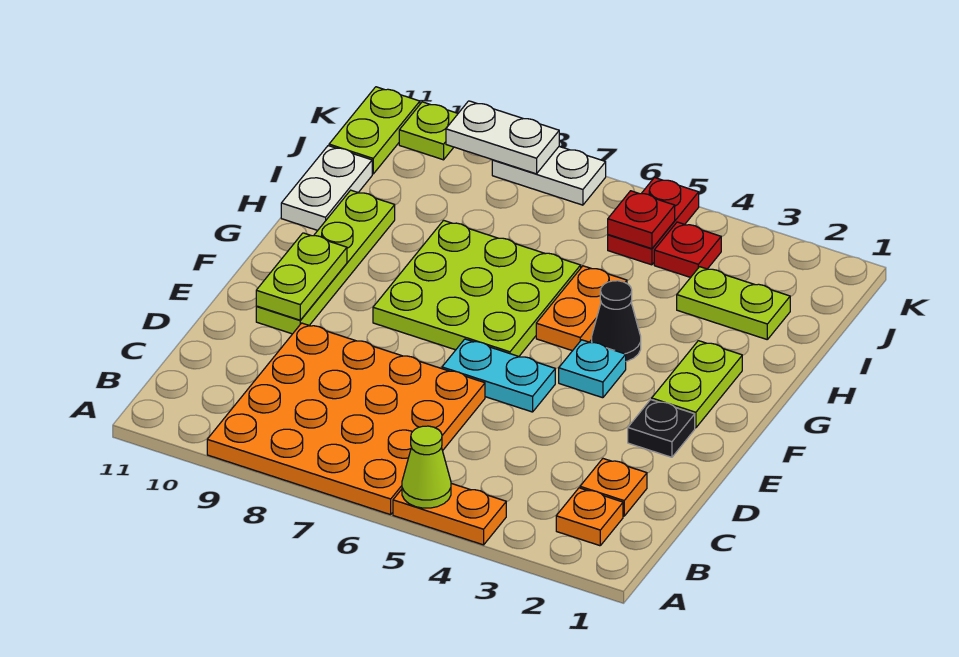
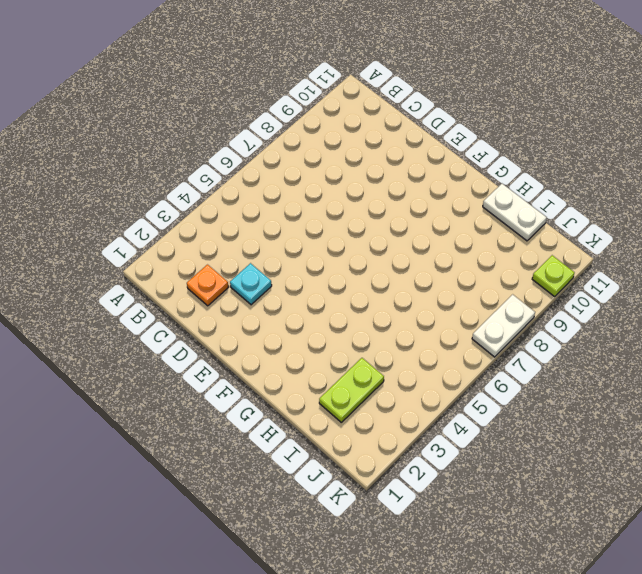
cyan 1x1 plate [230,263,272,305] -> cyan 1x1 plate moved to [559,340,626,398]
none -> orange 1x2 plate [393,483,506,545]
none -> orange 4x4 plate [207,323,485,515]
none -> orange 1x1 plate [556,488,623,546]

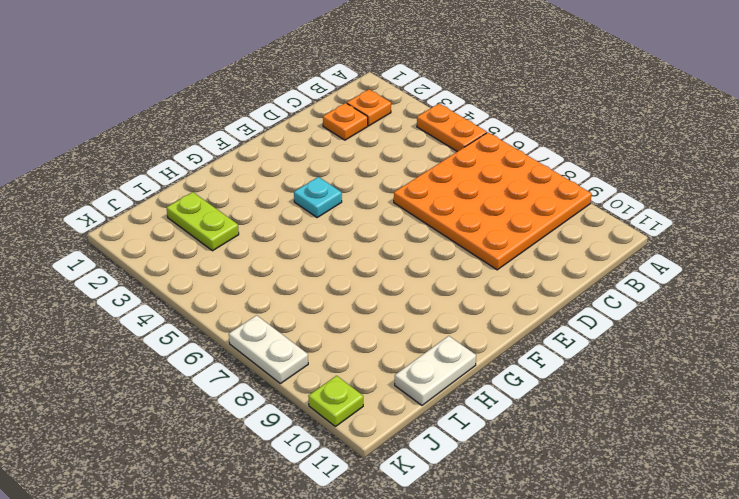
none -> black 1x1 plate [628,400,695,457]
none -> cyan 1x2 plate [442,339,555,412]
none -> lime 1x4 plate [256,190,395,334]

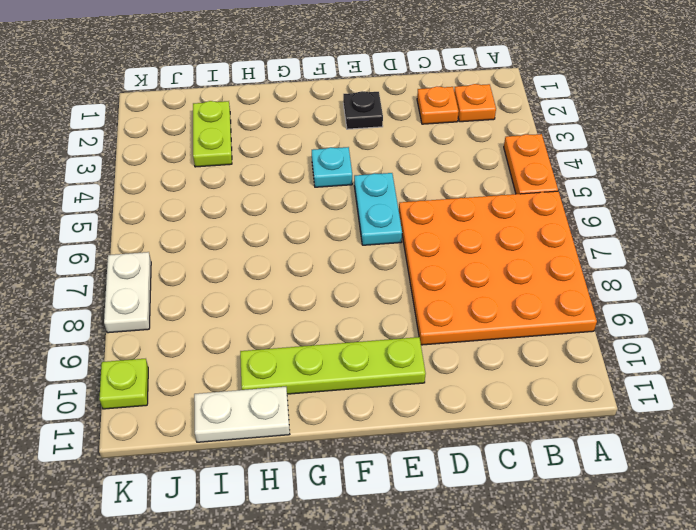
none -> lime 1x2 plate [652,341,742,428]
none -> lime 3x3 plate [373,220,581,356]
none -> black 1x1 cone [592,281,641,361]

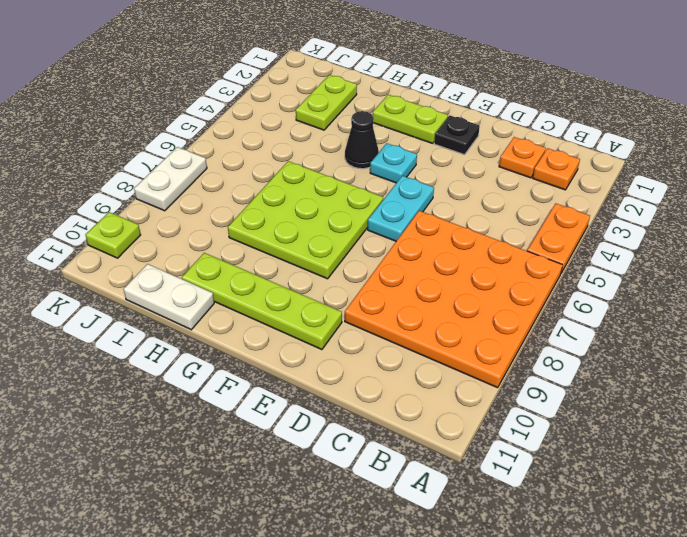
none -> orange 1x2 plate [536,266,627,351]
none -> red 1x1 plate [654,222,721,277]
none -> red 1x2 plate [608,178,699,265]

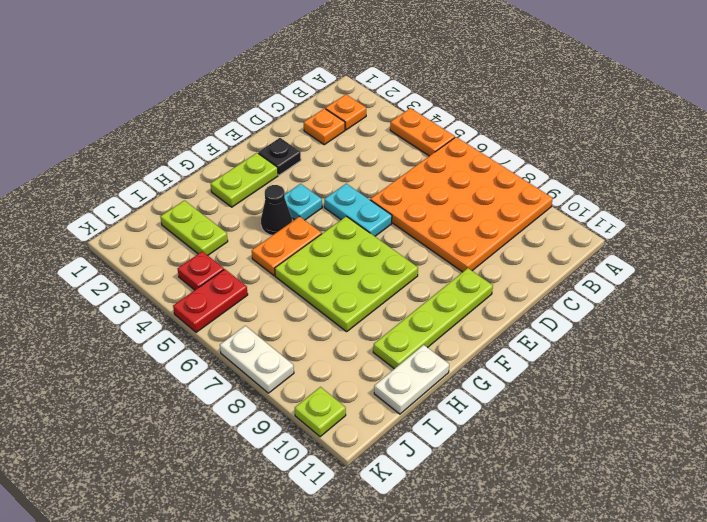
none -> lime 1x2 plate [329,87,420,174]
none -> lime 1x1 cone [402,426,451,508]
none -> lime 1x2 plate [256,233,347,320]

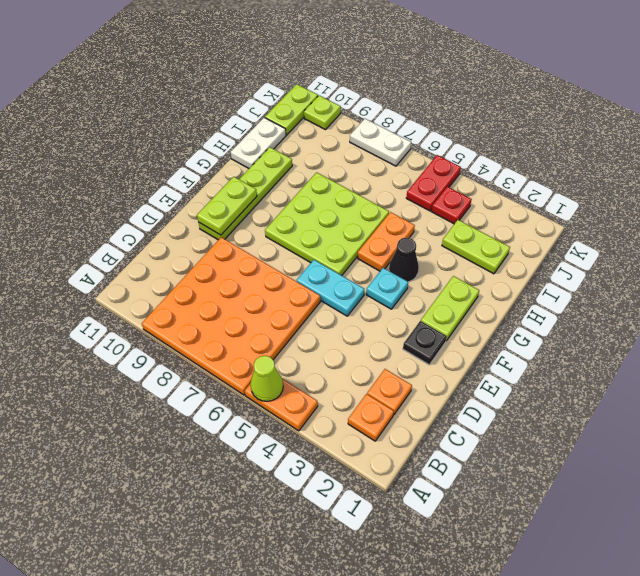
none -> red 1x1 plate [608,191,675,249]
none -> white 1x2 plate [446,101,559,174]

